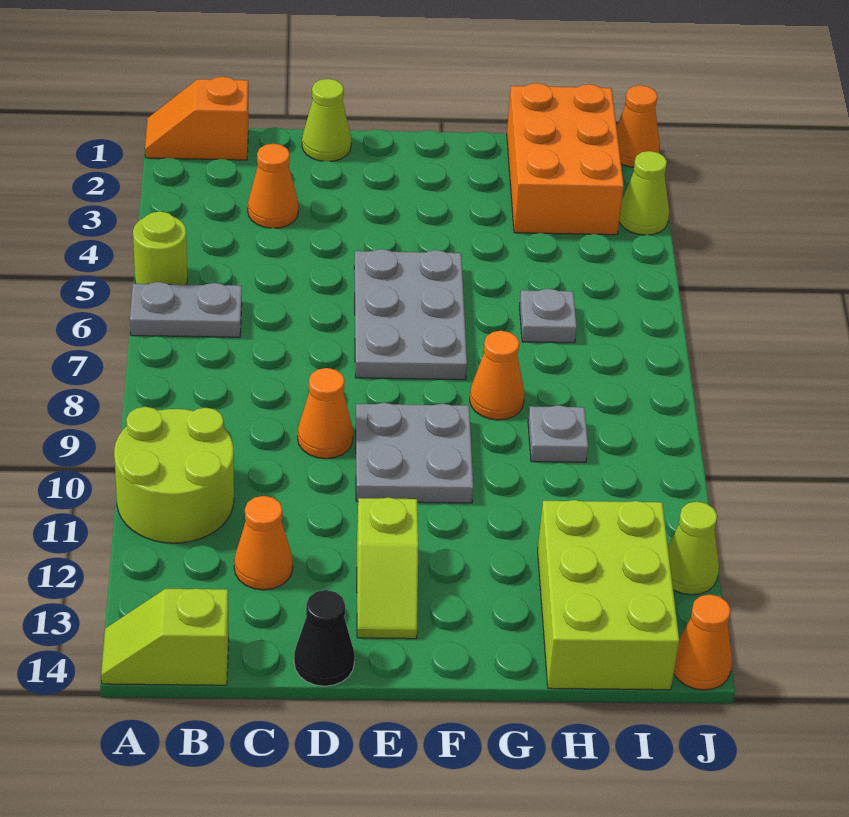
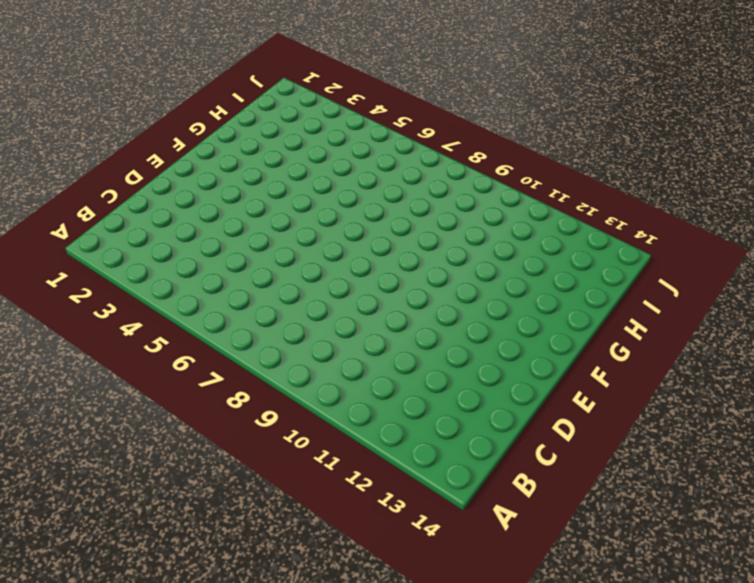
none -> orange 1x2 slope [145,77,248,160]
none -> lime 1x1 round brick [133,211,188,285]
none -> grey 1x2 plate [130,282,242,337]

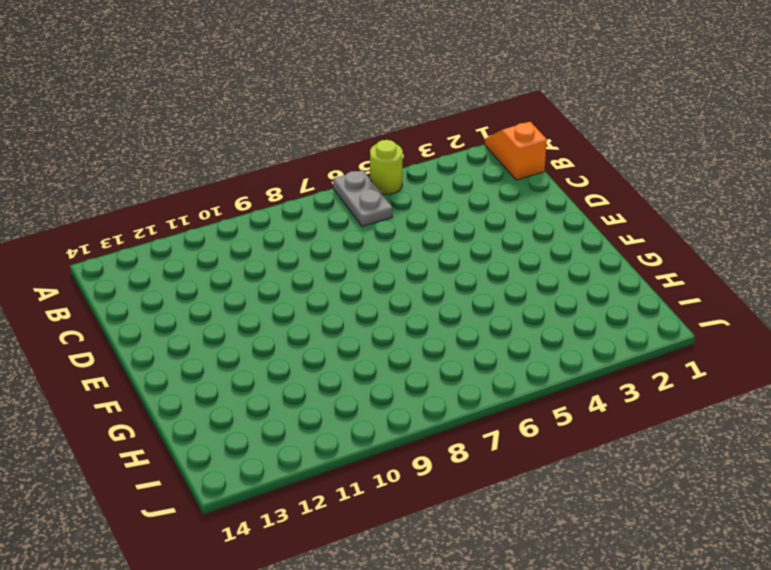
none -> lime 2x2 round brick [114,407,234,543]
none -> lime 1x2 slope [101,588,229,685]
none -> orange 1x1 cone [248,144,299,228]

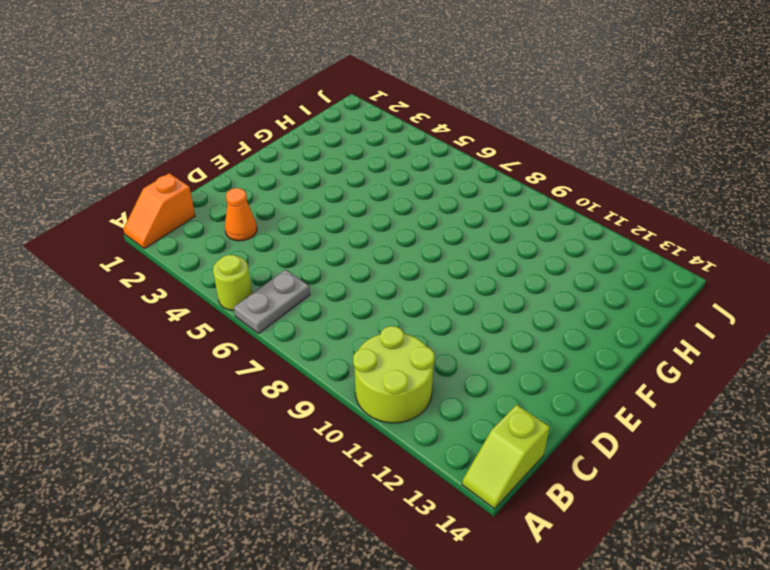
none -> orange 1x1 cone [234,496,293,590]
none -> lime 1x1 cone [302,79,351,161]
none -> orange 1x1 cone [298,368,353,459]

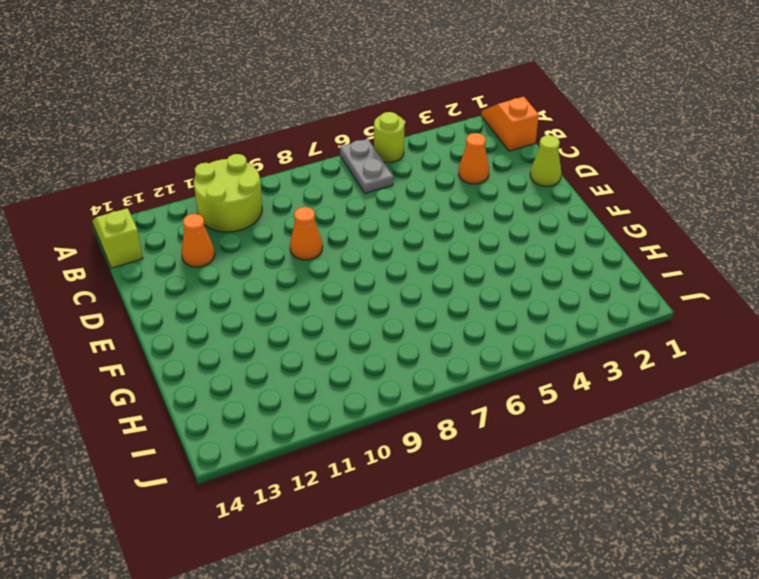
none -> black 1x1 cone [294,590,355,686]
none -> grey 2x3 plate [354,249,467,380]
none -> grey 2x2 plate [356,403,473,503]

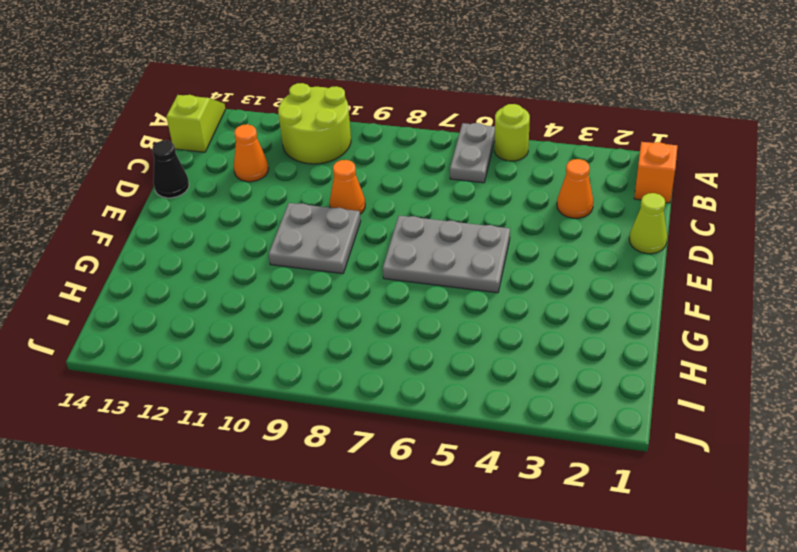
none -> lime 1x2 slope [357,497,418,639]
none -> orange 1x1 cone [470,331,525,420]
none -> orange 2x3 brick [507,83,624,235]

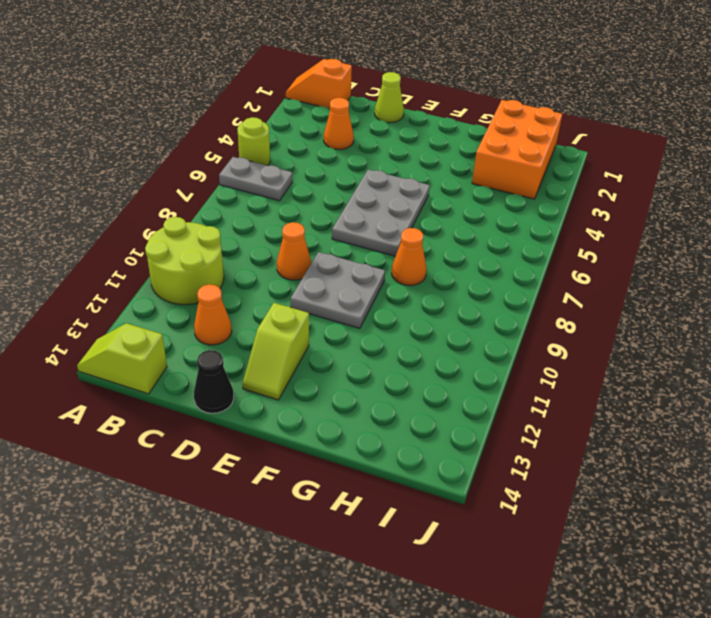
none -> grey 1x1 plate [519,289,577,343]
none -> grey 1x1 plate [528,405,588,462]
none -> lime 2x3 brick [538,500,679,690]

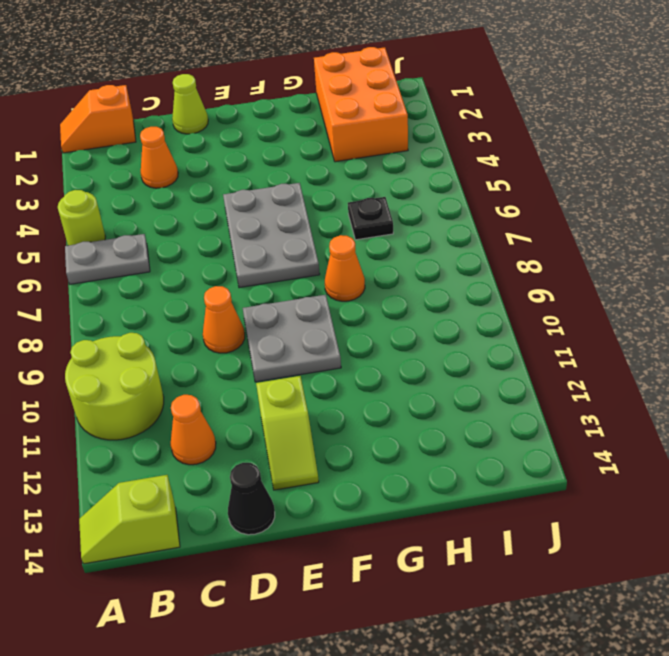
black 1x1 plate [348,197,393,240] -> grey 1x1 plate [519,289,577,343]
none -> grey 1x1 plate [528,405,588,462]
none -> lime 2x3 brick [538,500,679,690]
none -> orange 1x1 cone [617,85,660,167]

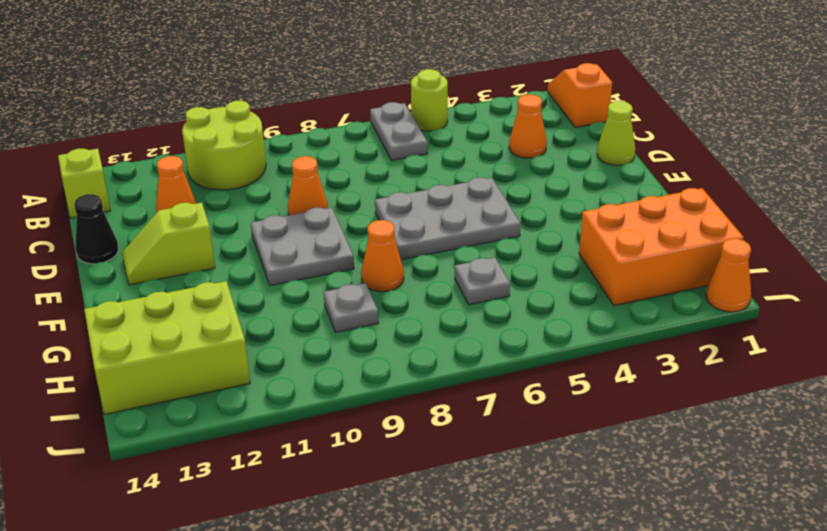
none -> lime 1x1 cone [619,151,669,235]
none -> lime 1x1 cone [668,502,719,595]
none -> orange 1x1 cone [674,594,732,690]

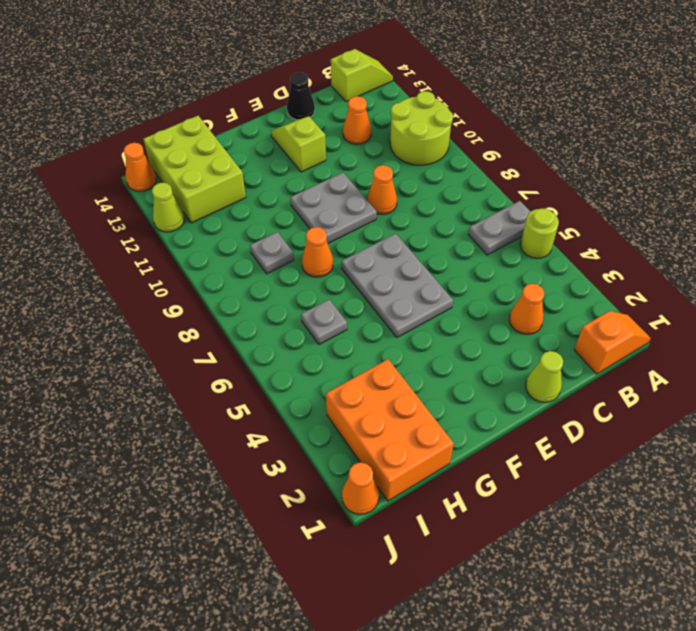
none -> lime 1x1 cone [619,151,669,235]

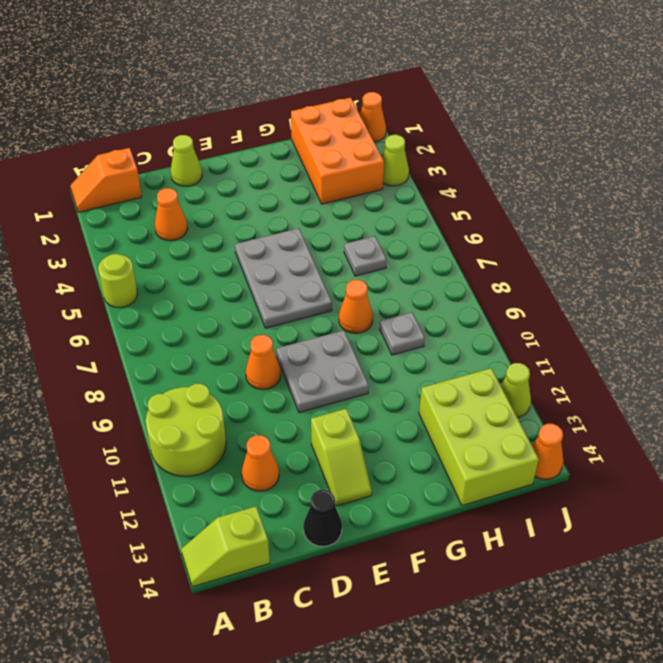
none -> grey 1x2 plate [130,282,242,337]

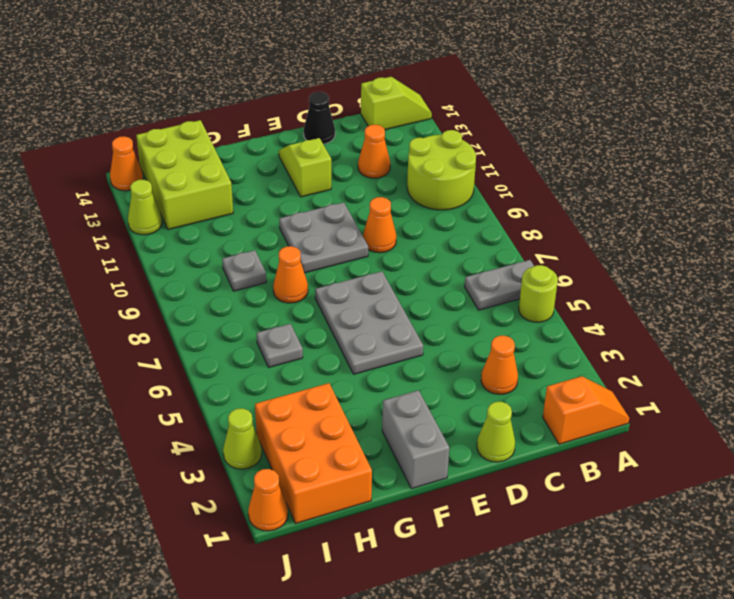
grey 1x2 brick [382,390,449,489] -> none

